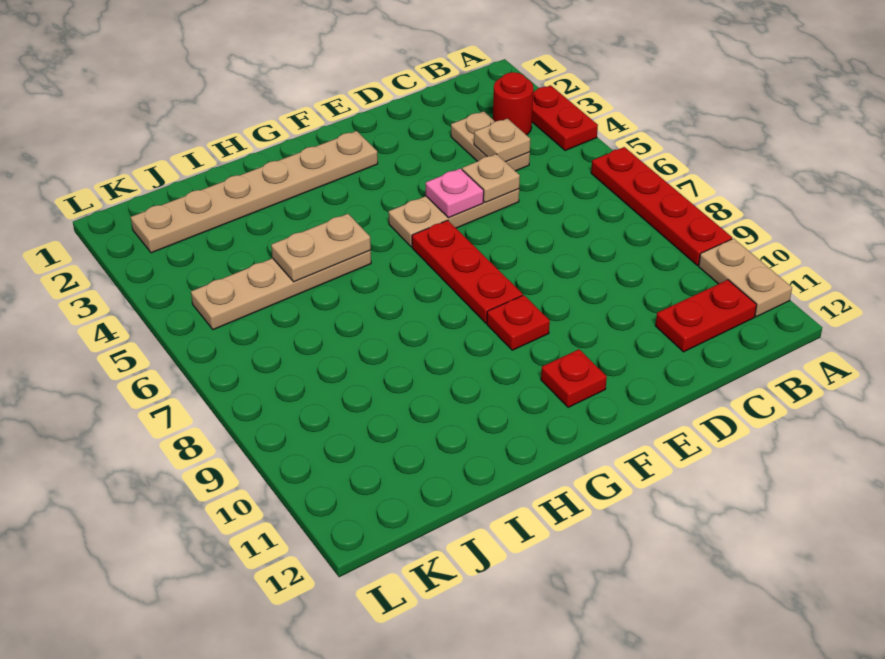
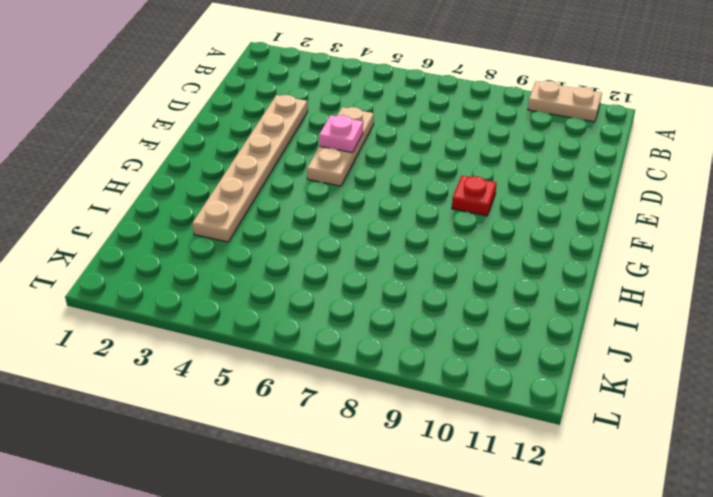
tan 1x6 plate [192,95,308,242] -> tan 1x6 plate moved to [131,131,378,253]
none -> red 1x2 plate [532,85,598,151]
none -> red 1x4 plate [591,147,732,265]
none -> red 1x1 round brick [493,72,533,135]

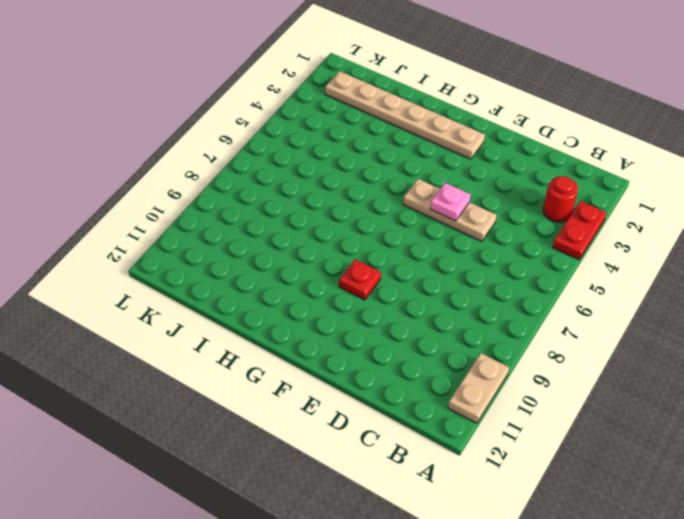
none -> red 1x4 plate [591,147,732,265]
none -> red 1x2 plate [655,280,757,352]
none -> tan 1x2 plate [451,111,530,171]

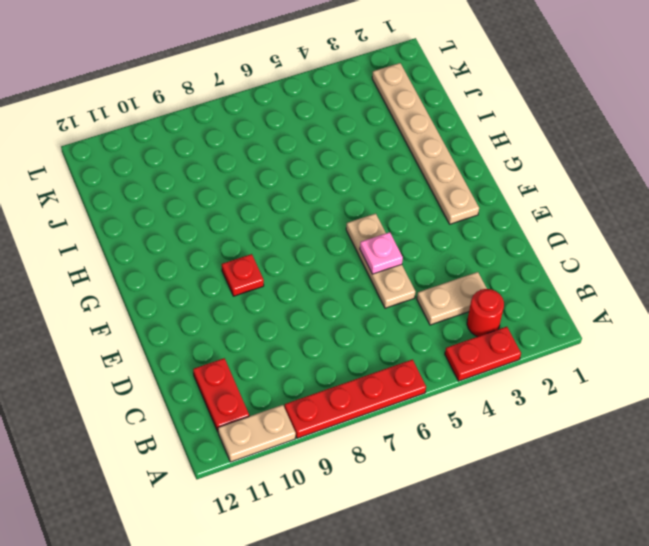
none -> red 1x3 plate [412,220,523,323]
none -> red 1x1 plate [541,349,607,407]
none -> tan 1x4 plate [191,251,371,330]

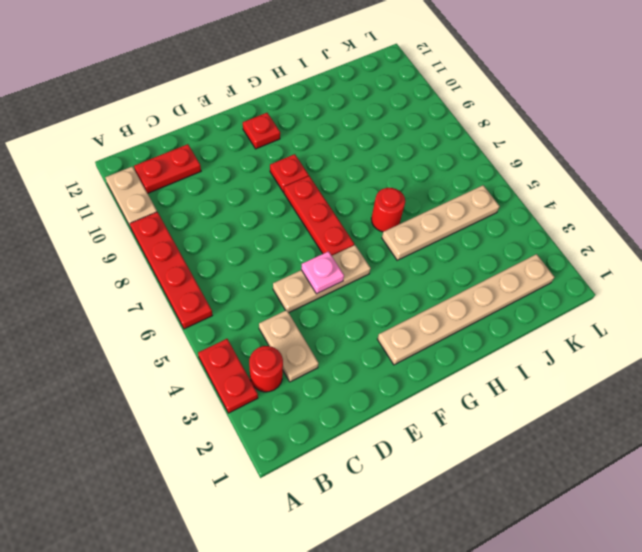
red 1x1 round brick [371,188,405,232] -> none
none -> tan 1x1 plate [474,119,530,162]
none -> tan 1x1 plate [462,154,520,203]
none -> tan 1x2 plate [271,214,371,282]

